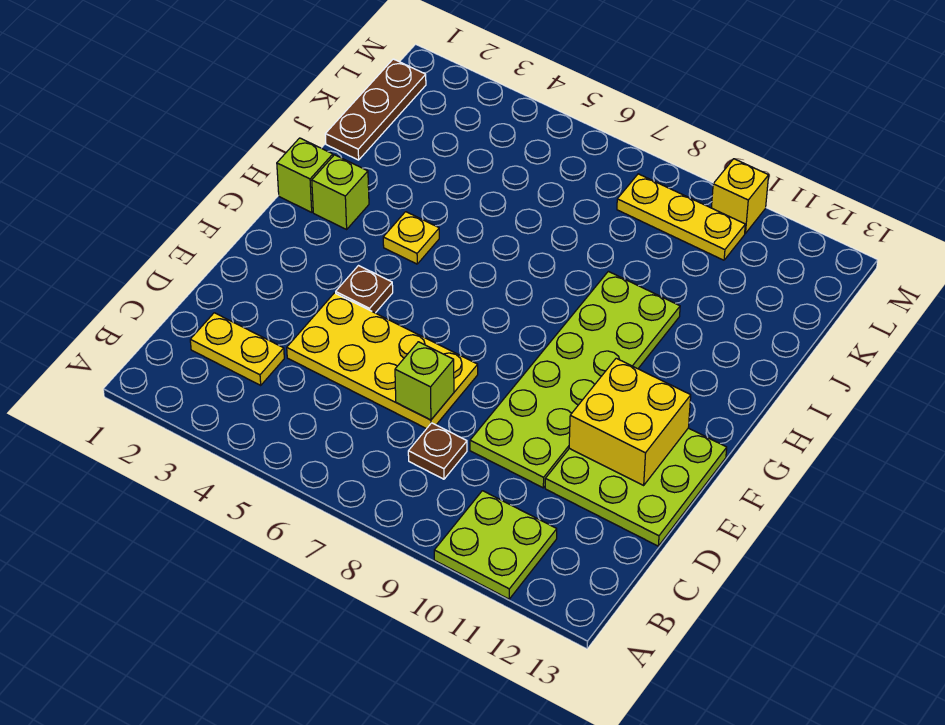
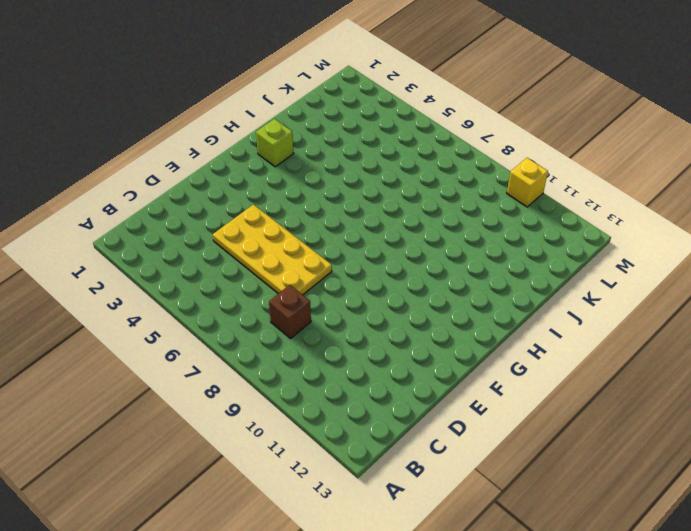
brown 1x1 brick [269,285,311,338] -> brown 1x1 plate [408,423,467,479]
none -> lime 2x2 plate [434,491,557,599]
none -> yellow 1x2 plate [190,313,284,385]
none -> lime 2x6 plate [470,271,680,488]

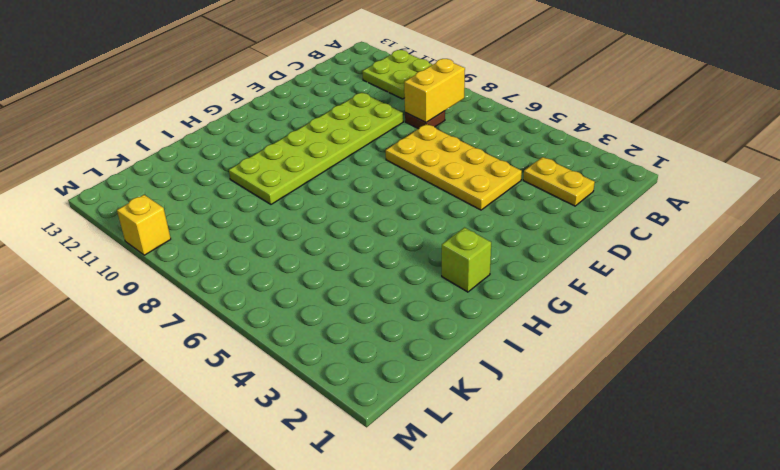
yellow 1x2 brick [404,59,465,122] -> none
none -> lime 3x3 plate [545,428,727,546]
none -> brown 1x1 plate [336,266,393,313]
none -> lime 1x1 brick [277,138,333,212]

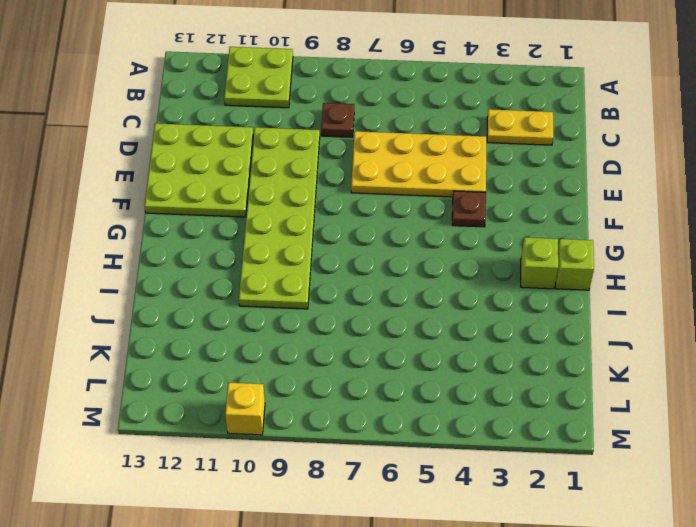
none -> yellow 1x1 plate [383,212,439,264]
none -> brown 1x3 plate [325,59,426,160]
none -> yellow 1x3 plate [617,174,745,260]

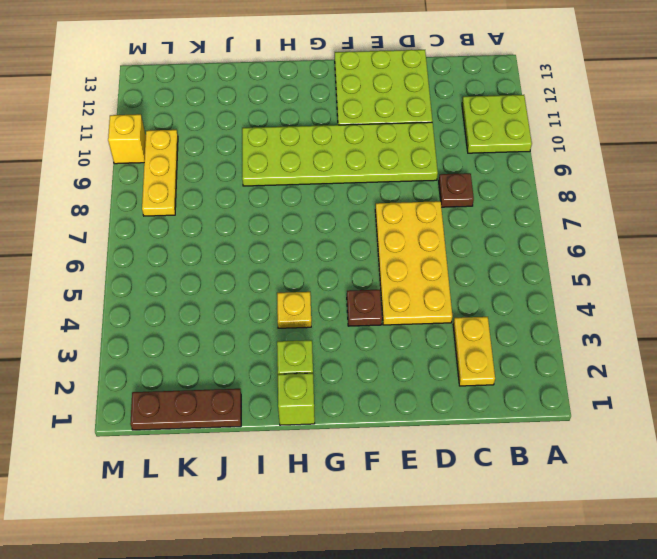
none -> lime 1x1 brick [395,342,454,420]
none -> yellow 2x2 brick [569,358,691,485]

